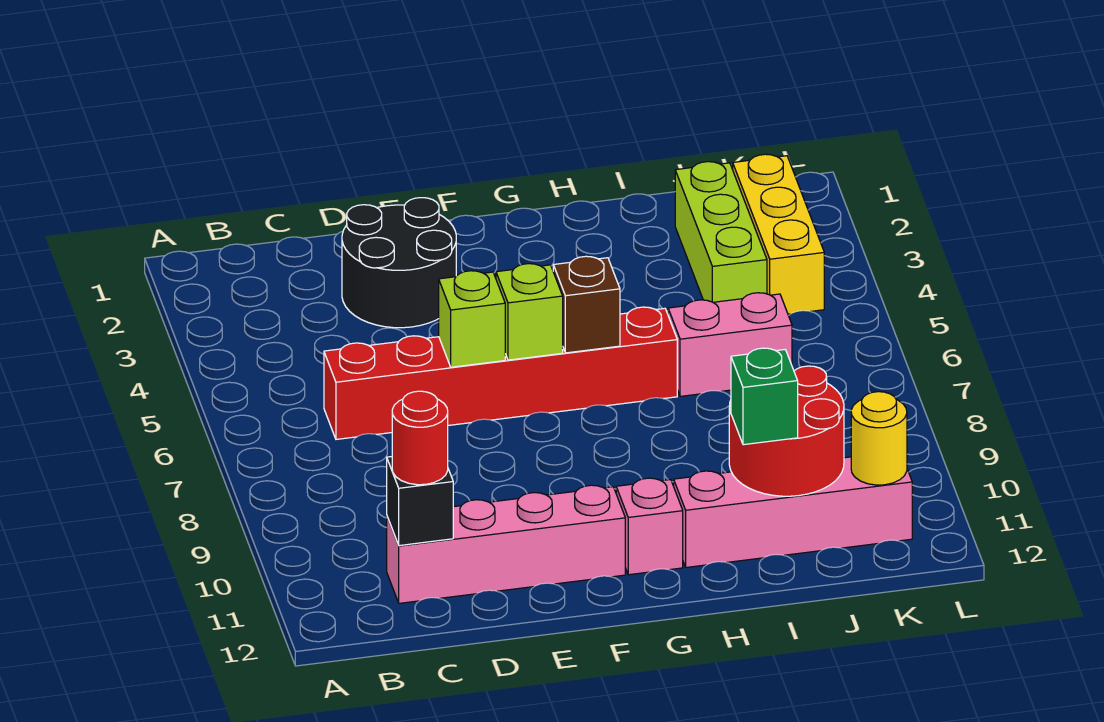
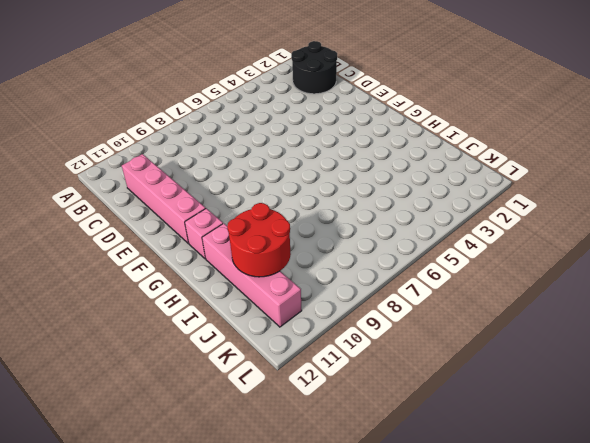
black 2x2 round brick [291,41,337,94] -> black 2x2 round brick moved to [342,198,456,328]
none -> red 1x6 brick [324,307,677,439]
none -> pink 1x2 brick [668,293,792,396]
none -> lime 1x3 brick [675,162,767,302]

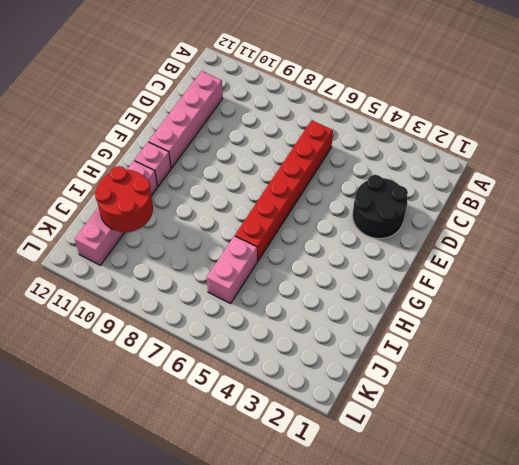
none -> lime 1x3 brick [675,162,767,302]
none -> yellow 1x3 brick [733,154,824,314]
none -> black 1x1 brick [387,457,453,546]

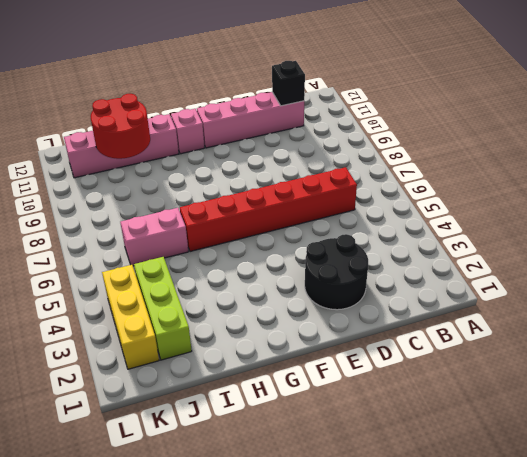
none -> lime 1x1 brick [439,271,505,367]
none -> lime 1x1 brick [496,264,563,360]
none -> brown 1x1 brick [553,256,620,353]

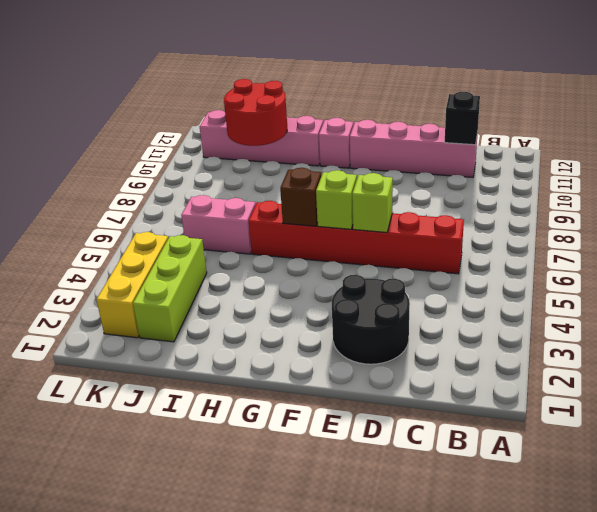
none -> yellow 1x1 round brick [851,392,907,485]
none -> red 1x1 round brick [392,391,448,485]
none -> green 1x1 brick [731,348,798,445]

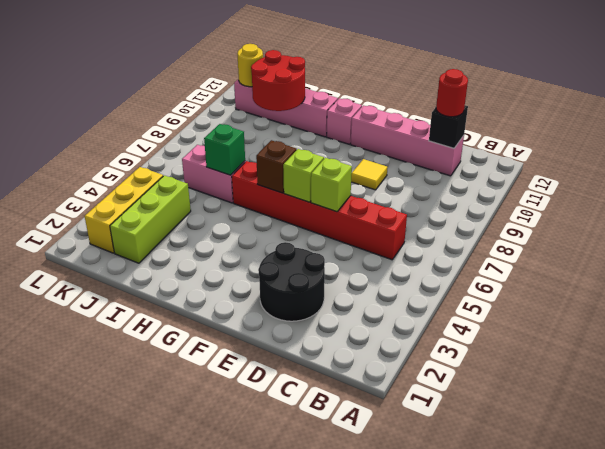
yellow 1x1 tile [351,159,388,190] -> none
green 1x1 brick [204,124,245,175] -> green 1x1 brick moved to [731,348,798,445]

